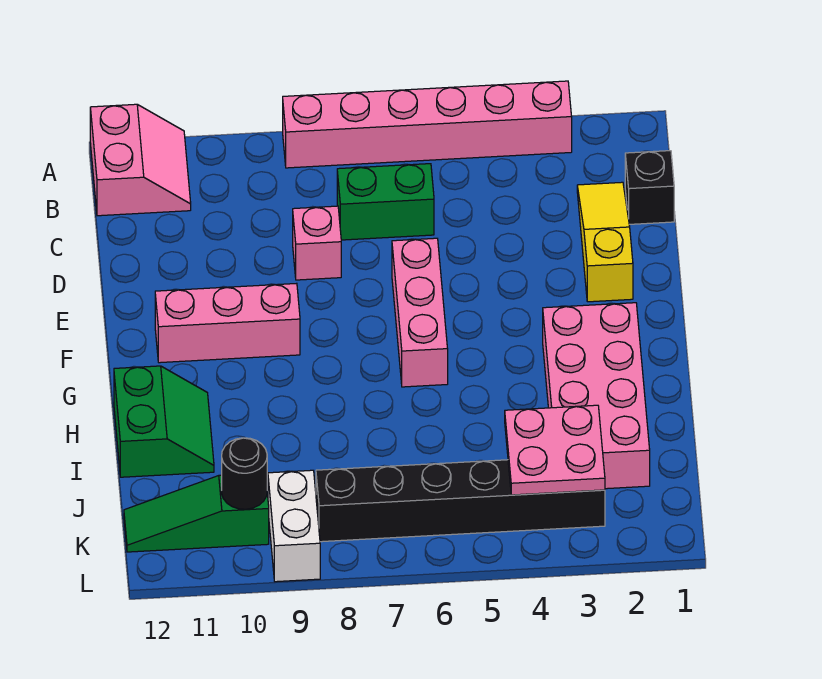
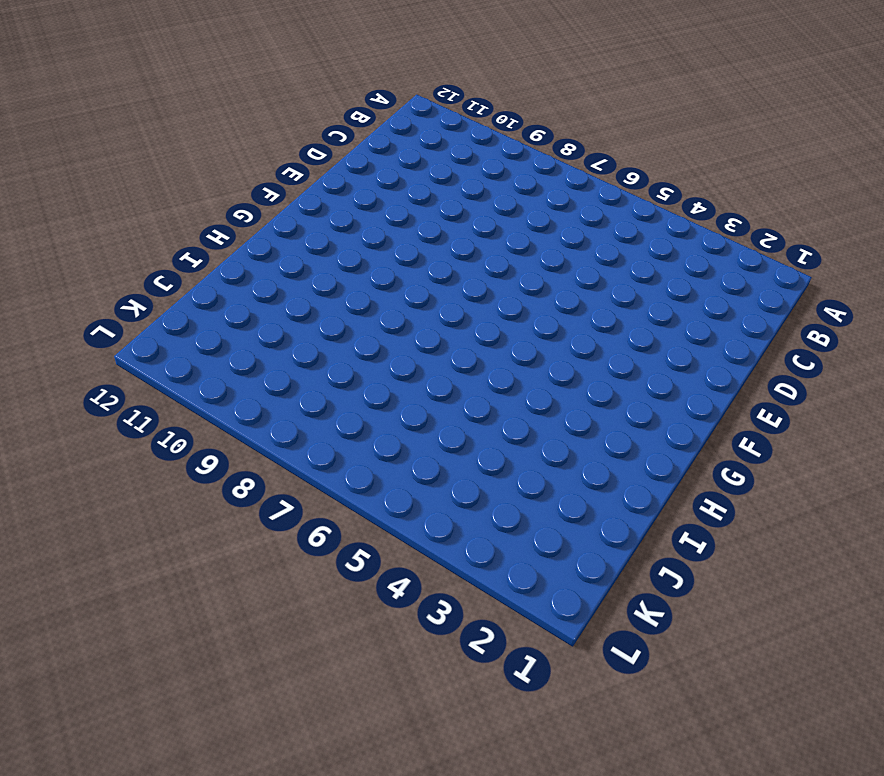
none -> pink 1x6 brick [283,81,572,168]
none -> pink 2x2 slope [90,104,191,216]
none -> black 1x1 brick [625,151,674,224]

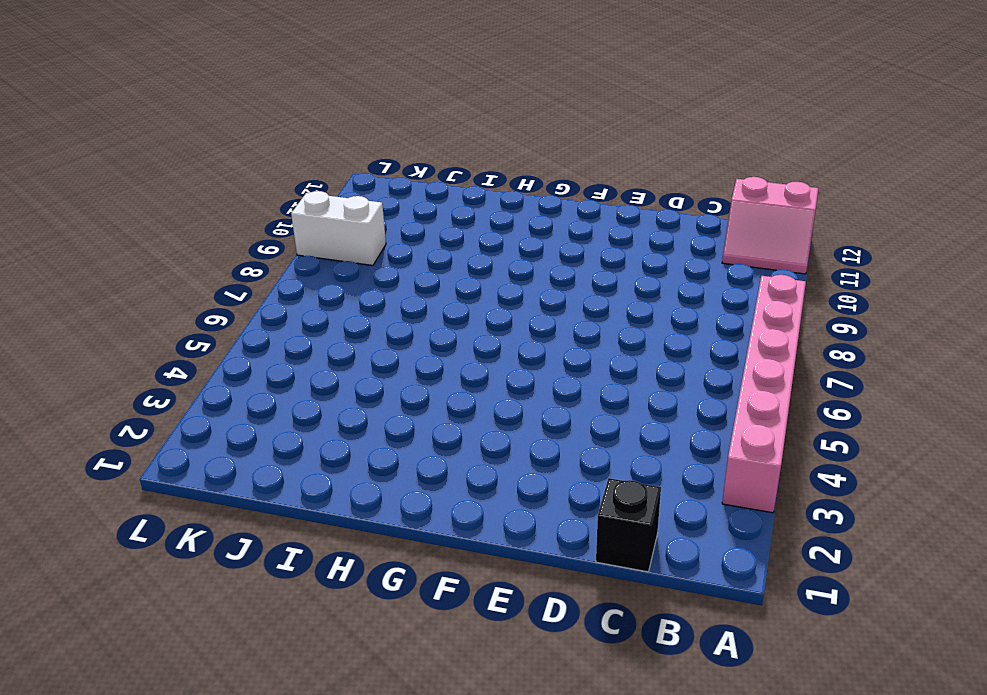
none -> yellow 1x3 slope [577,182,633,302]
none -> green 1x2 brick [337,164,434,240]
none -> pink 1x1 brick [293,206,341,280]

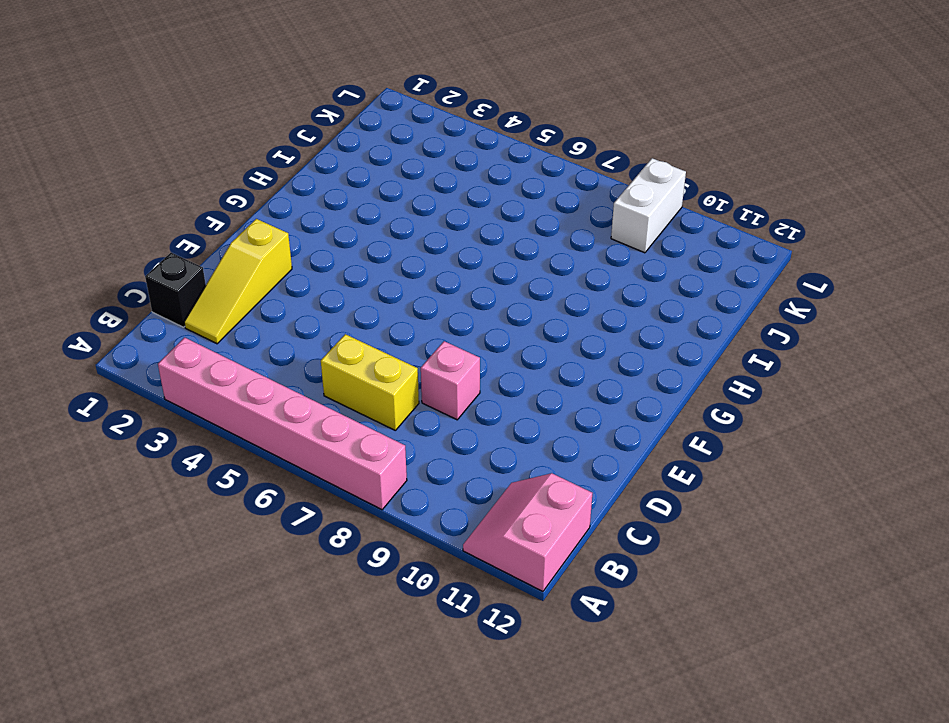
yellow 1x2 brick [321,334,419,430] -> green 1x2 brick [337,164,434,240]
none -> pink 1x3 brick [392,238,448,387]
none -> pink 1x3 brick [155,283,300,363]
none -> pink 2x4 brick [543,303,650,489]

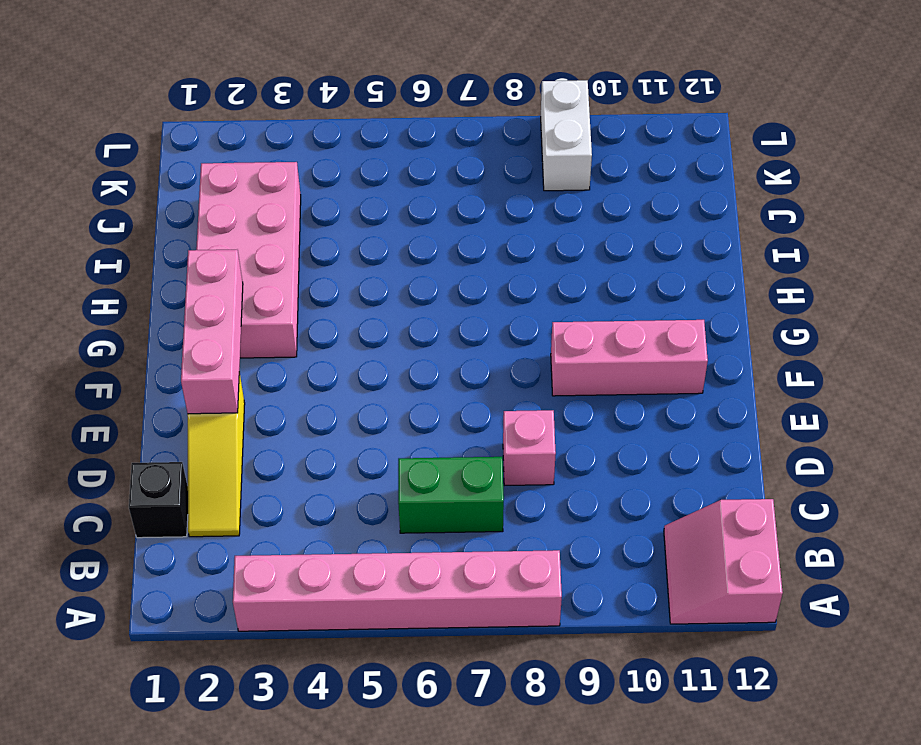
pink 1x3 brick [181,250,243,414] -> pink 1x3 brick moved to [392,238,448,387]
none -> green 2x2 slope [114,366,214,477]
none -> black 1x6 brick [316,460,605,542]
none -> green 1x3 slope [124,475,269,552]

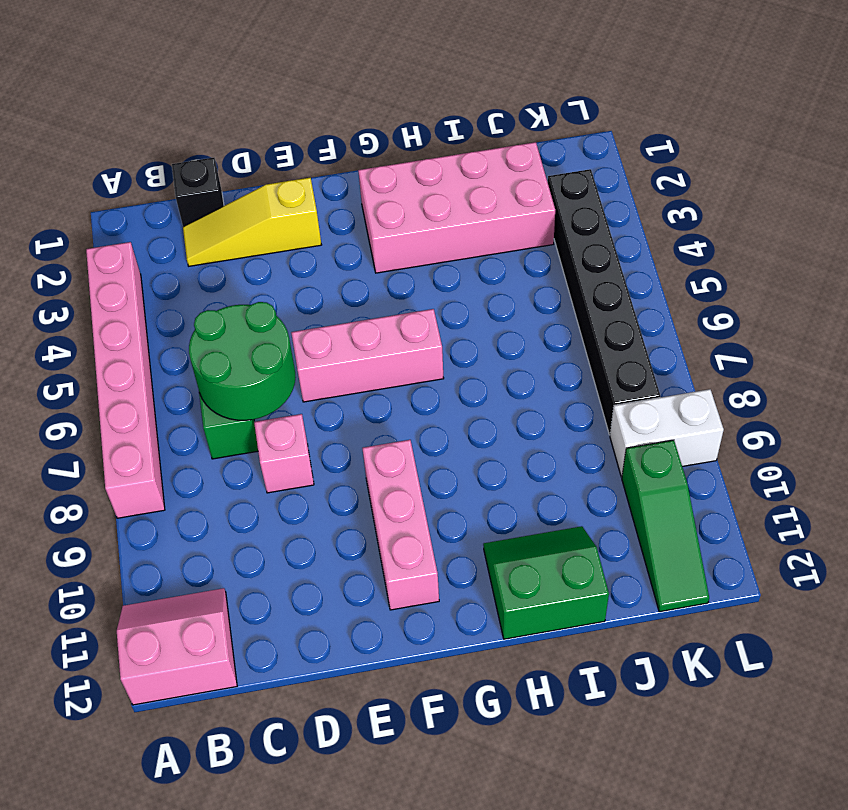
green 2x2 round brick [189,302,296,420] -> none
none -> pink 2x2 plate [505,405,605,495]
none -> black 1x1 round brick [222,438,267,509]

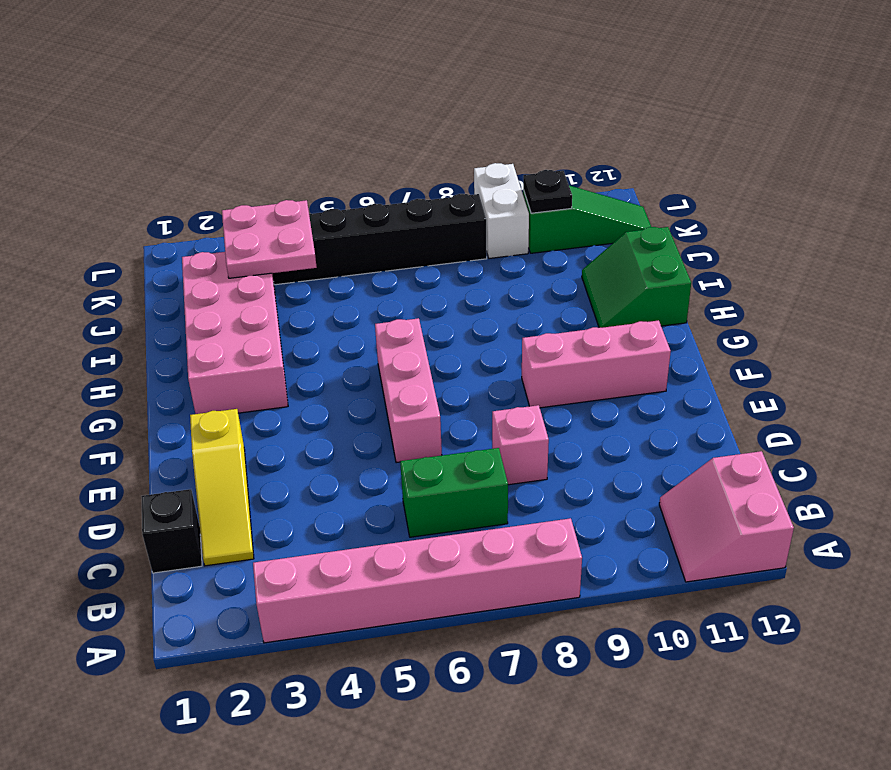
black 1x1 plate [523,170,572,213] -> black 1x1 round brick [222,438,267,509]

